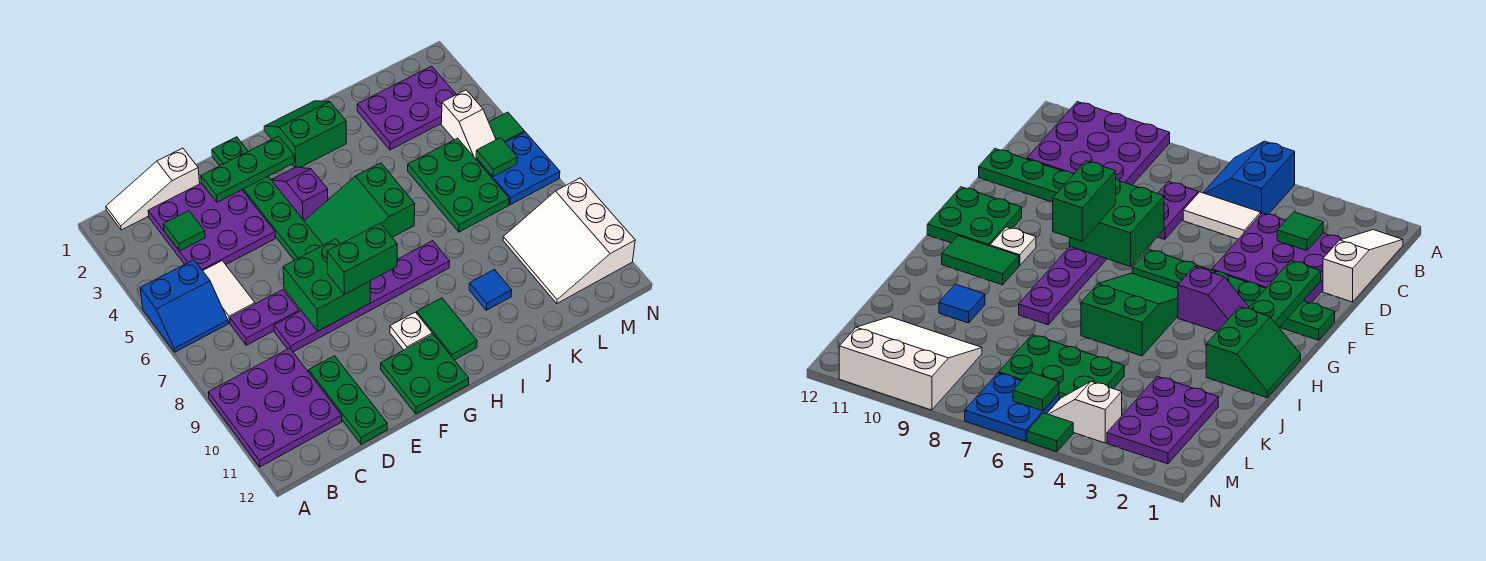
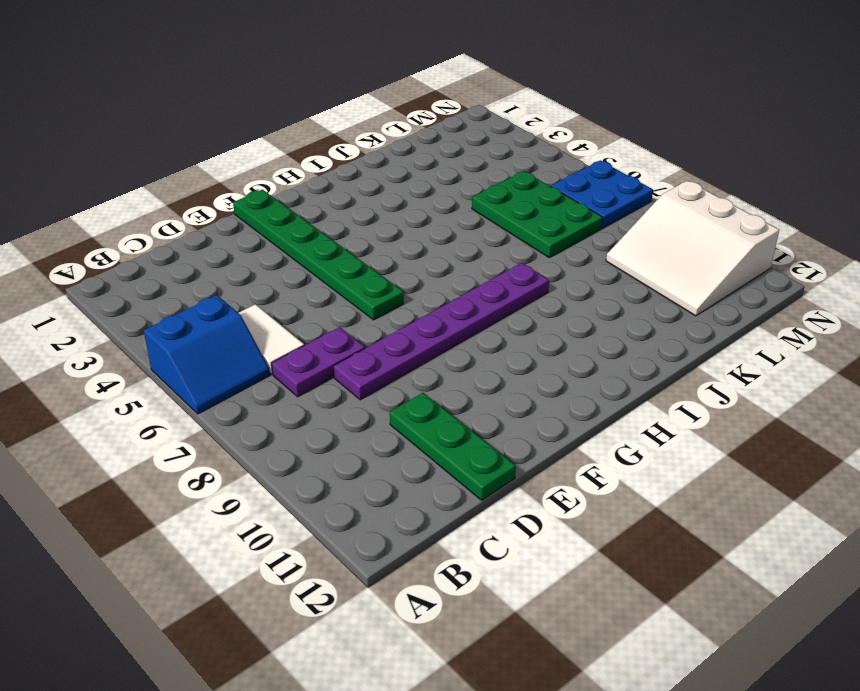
none -> purple 3x3 plate [208,348,342,467]
none -> white 1x3 slope [106,148,200,230]
none -> purple 3x3 plate [148,183,275,271]

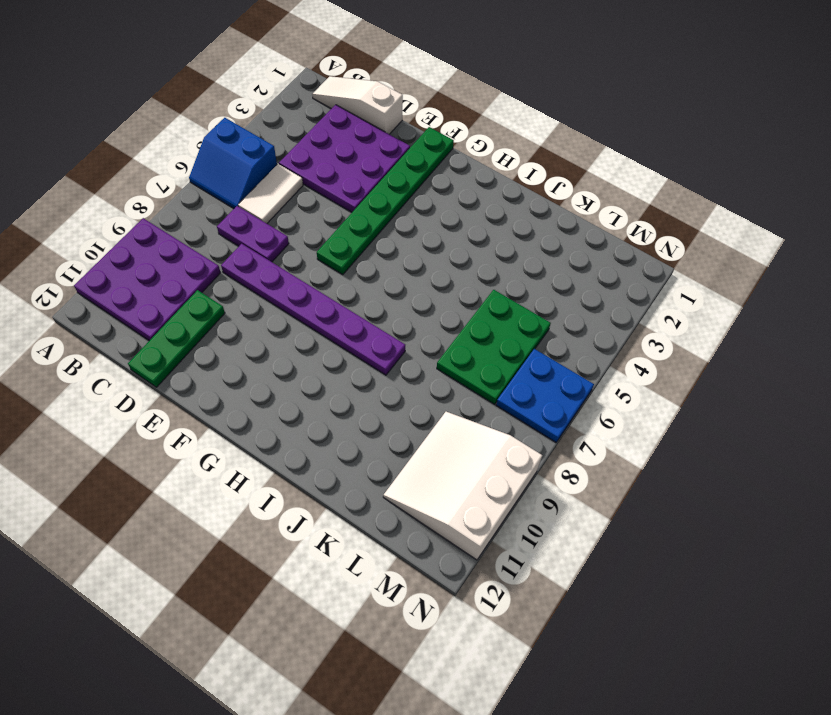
none -> green 2x2 plate [381,334,469,414]
none -> purple 1x2 slope [271,167,328,221]
none -> green 2x3 slope [305,163,415,245]

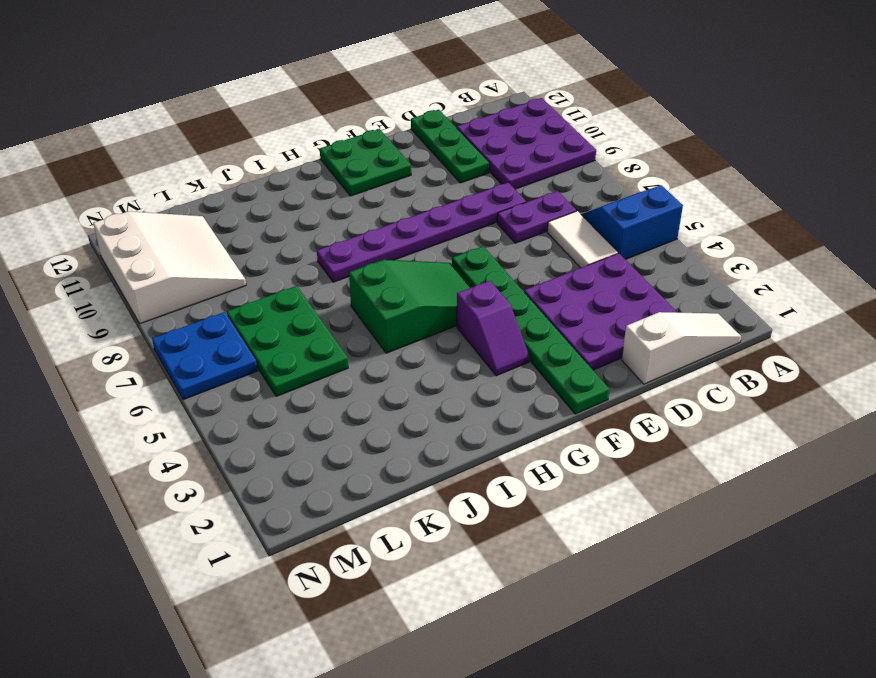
none -> white 1x1 plate [390,312,432,350]
none -> green 2x2 slope [264,101,346,168]
none -> green 1x2 tile [417,298,477,360]

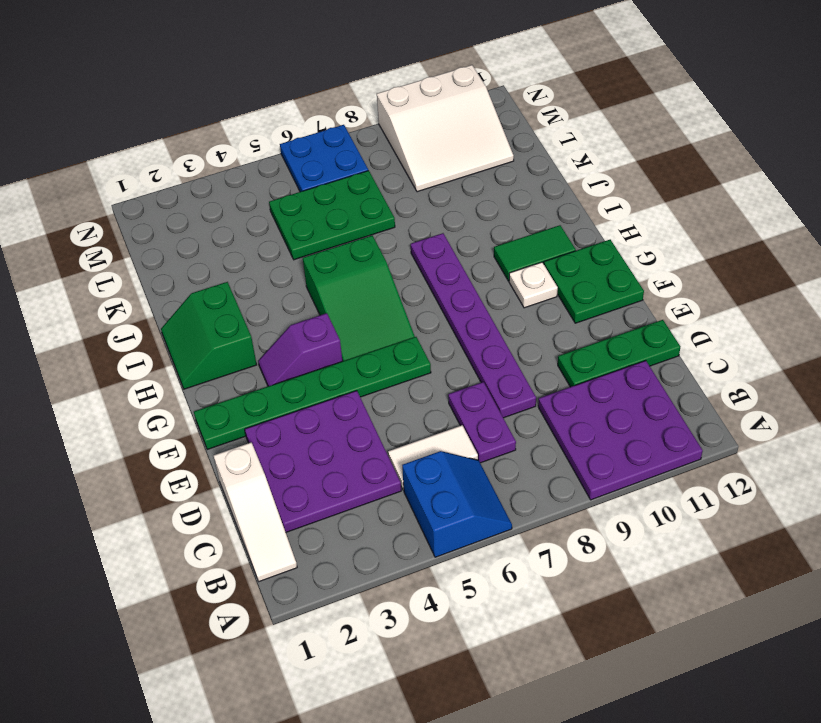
none -> blue 1x1 tile [469,269,512,310]
none -> purple 2x3 plate [357,66,456,150]
none -> white 1x2 slope [441,90,496,159]

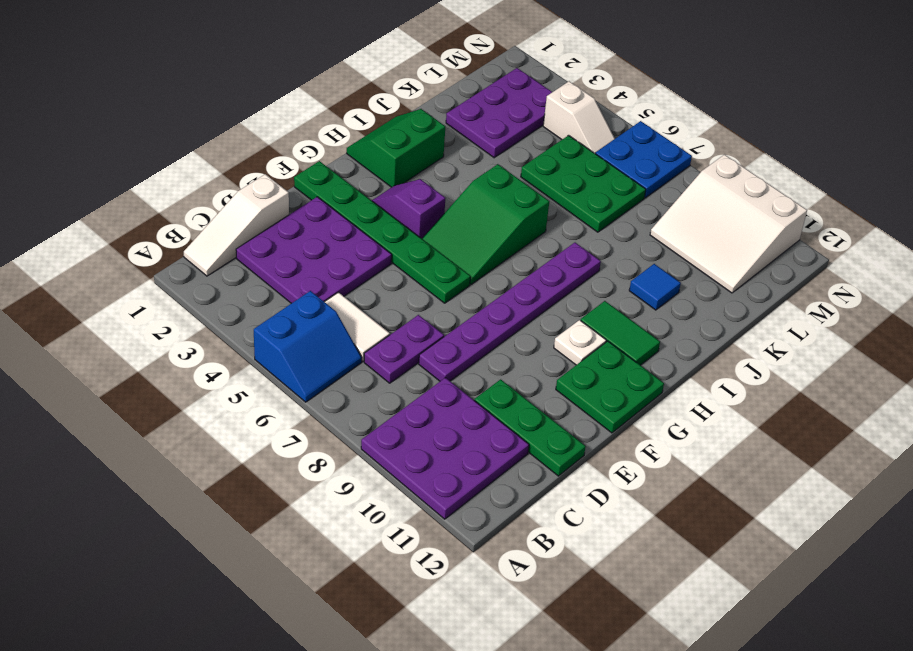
none -> green 1x1 tile [489,112,524,142]
none -> green 1x1 tile [163,211,205,251]
none -> green 1x3 plate [201,136,295,202]

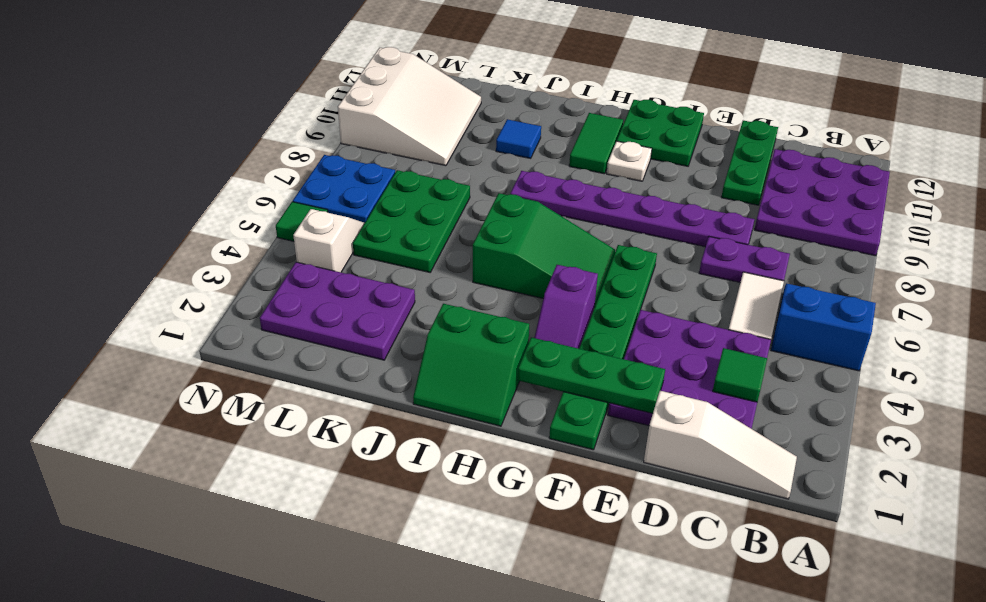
none -> green 2x2 brick [283,239,370,331]
none -> green 1x1 tile [476,138,517,177]
none -> green 1x2 brick [327,223,397,295]

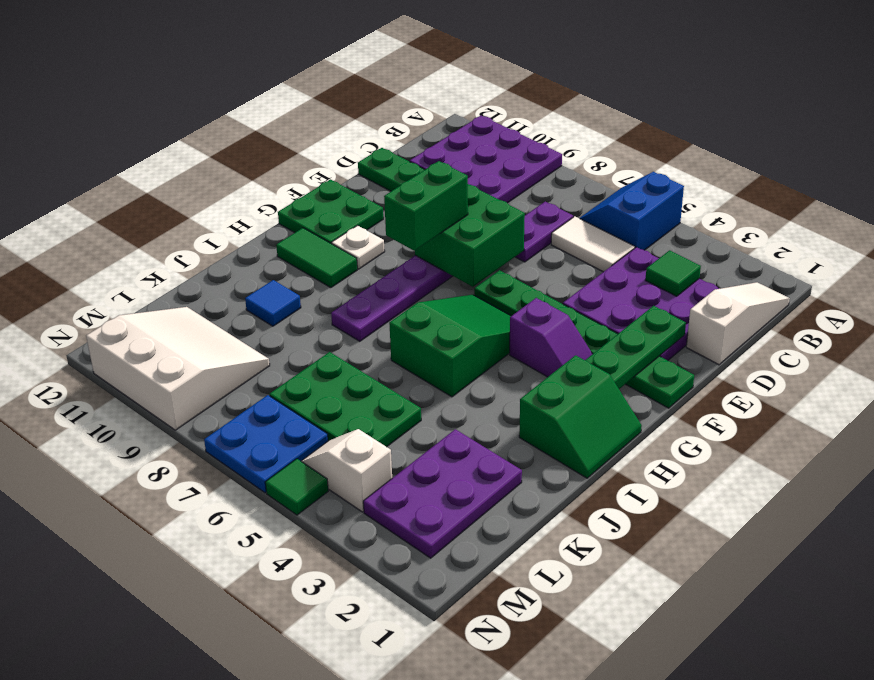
none -> green 1x1 tile [476,138,517,177]

